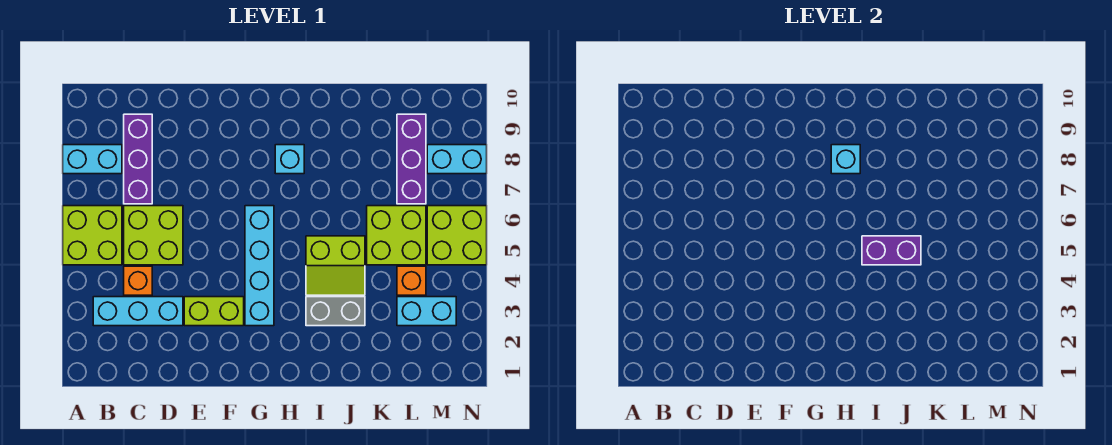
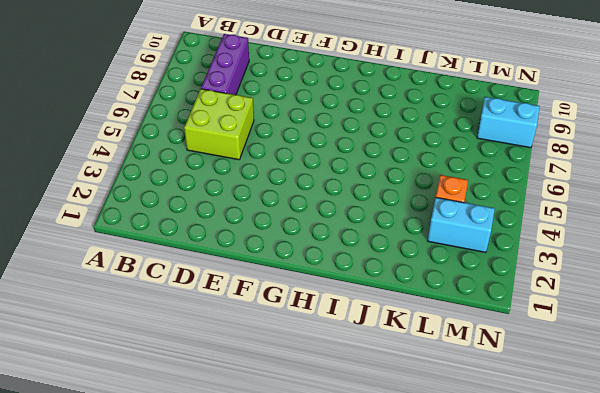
none -> lime 2x2 brick [63,206,122,265]
none -> cyan 1x2 brick [63,145,122,174]
none -> cyan 1x3 brick [93,297,183,326]

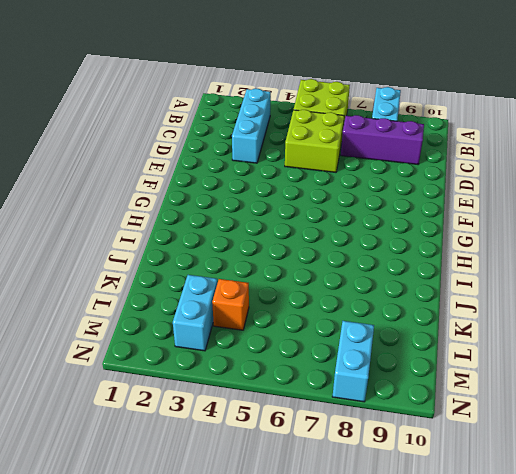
none -> orange 1x1 brick [124,266,152,295]
none -> lime 1x2 brick [184,297,244,326]
none -> cyan 1x4 brick [245,206,274,326]

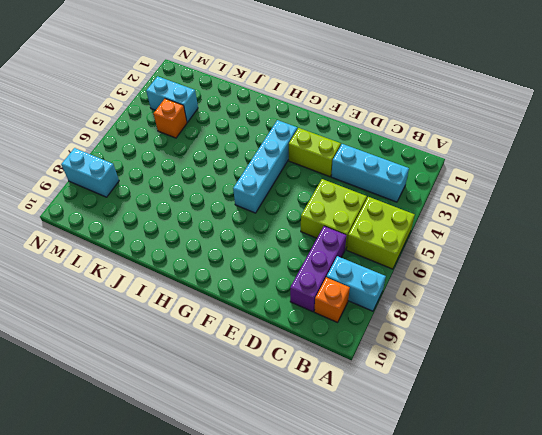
orange 1x1 brick [314,277,350,322] -> orange 1x1 brick moved to [124,266,152,295]
none -> cyan 1x1 brick [275,145,304,174]
none -> grey 1x2 brick [306,297,365,326]
none -> lime 2x2 slope [306,236,365,295]

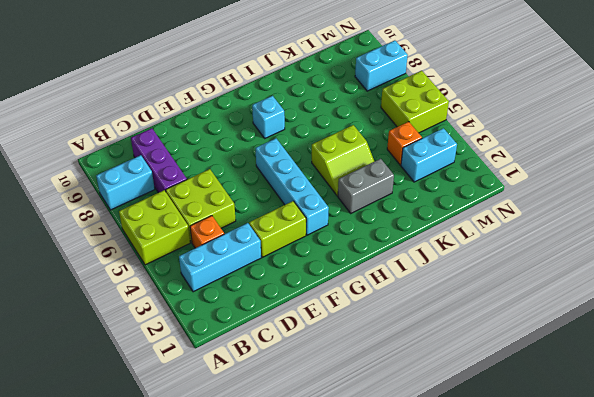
none -> lime 2x2 brick [367,206,426,265]
none -> purple 1x3 brick [397,114,426,204]
none -> cyan 1x1 brick [831,145,860,174]

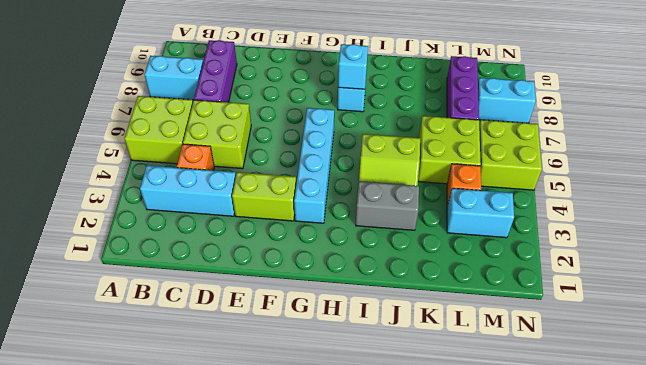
none -> purple 1x2 brick [862,236,921,265]

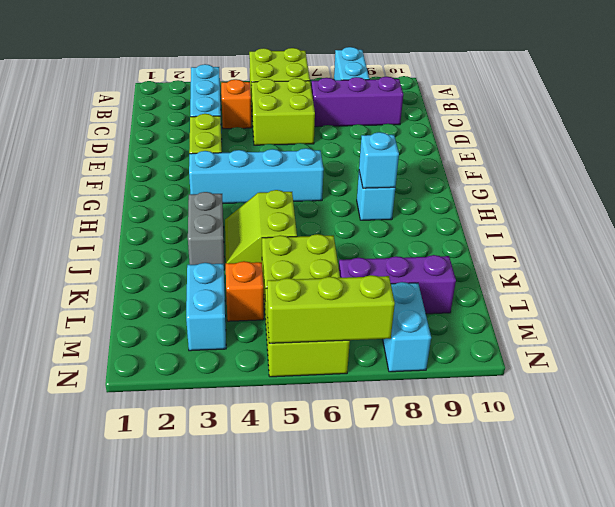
lime 1x3 brick [267,275,395,343] -> none
none -> purple 1x2 brick [862,236,921,265]

